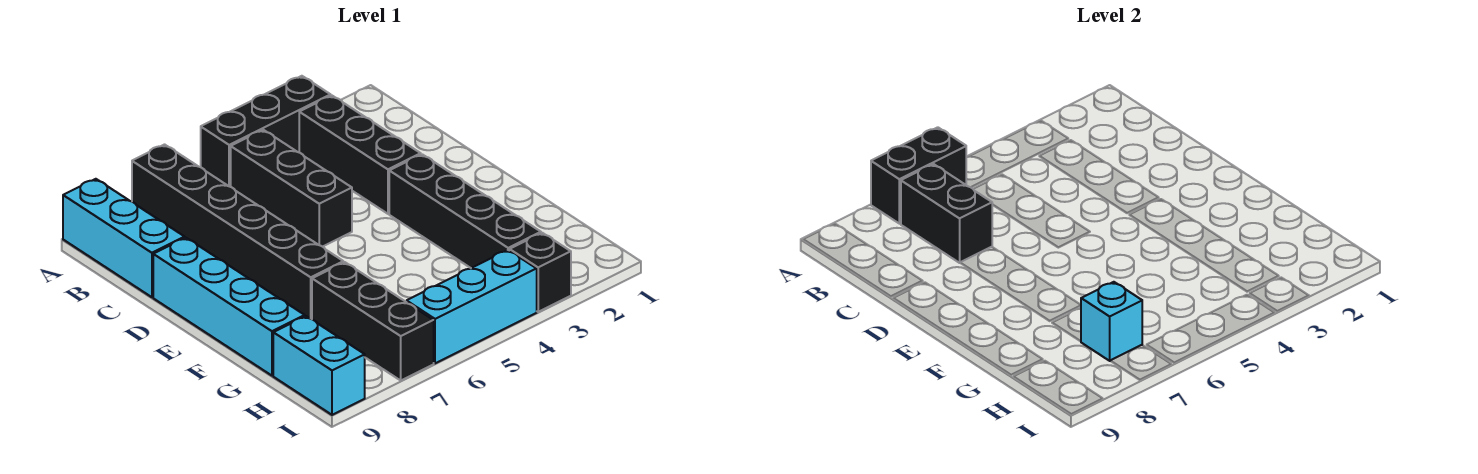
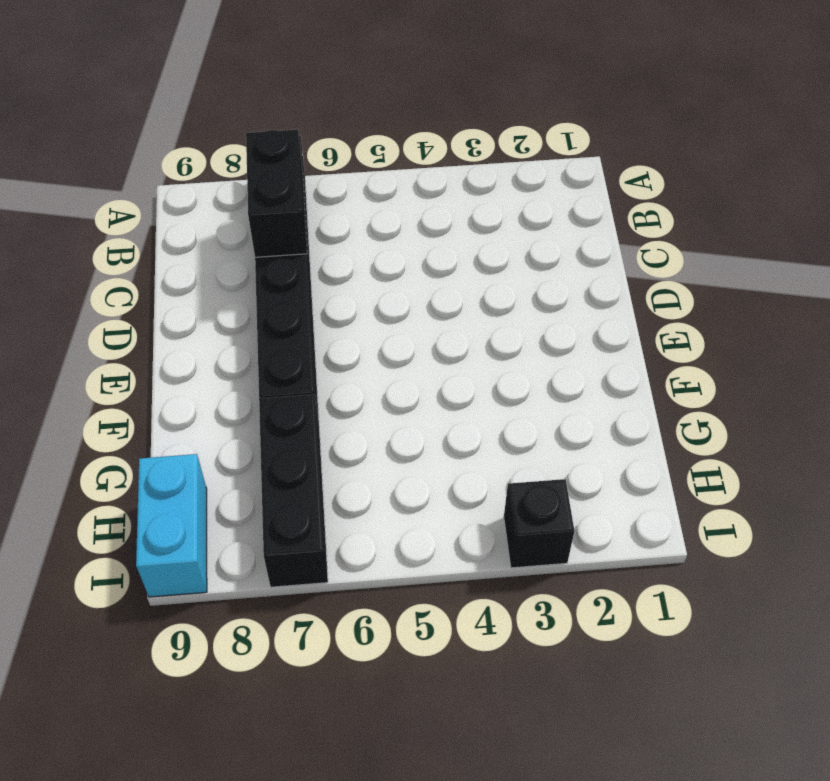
none -> black 1x3 brick [201,76,331,187]
none -> cyan 1x3 brick [63,179,185,297]
none -> black 1x3 brick [299,96,421,214]

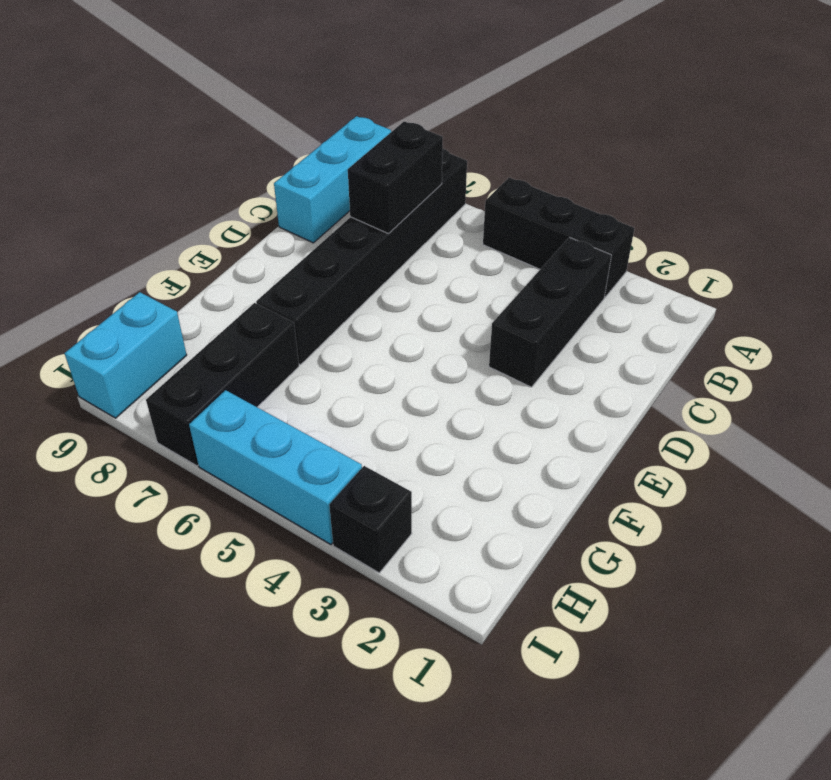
none -> black 1x3 brick [231,130,352,247]
none -> cyan 1x4 brick [153,238,305,376]
none -> black 1x4 brick [389,154,541,268]

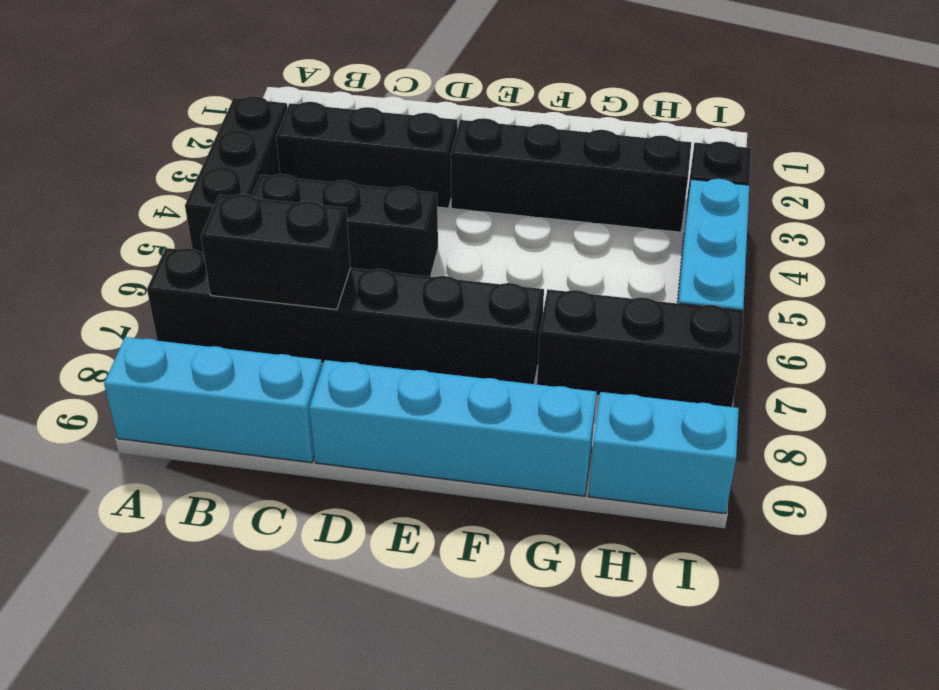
none -> black 1x2 brick [871,127,966,224]
none -> cyan 1x1 brick [1081,282,1142,361]

